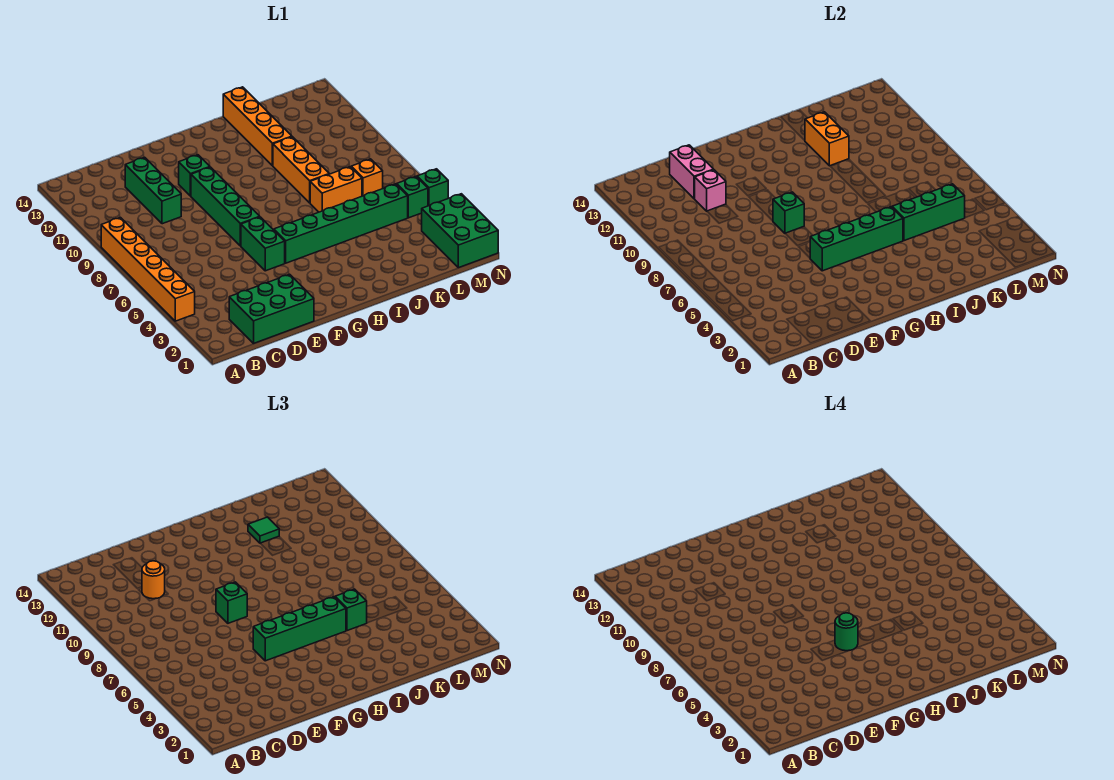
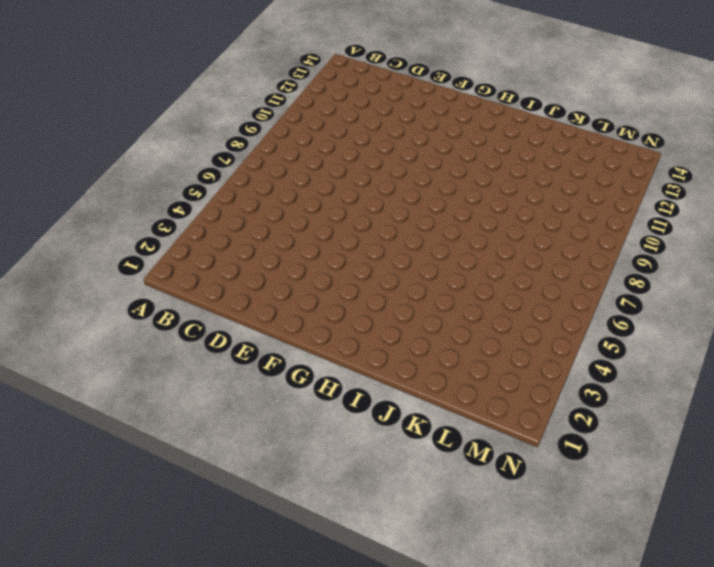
none -> orange 1x6 brick [101,218,195,321]
none -> green 2x3 brick [229,274,314,343]
none -> green 1x3 brick [125,157,181,224]

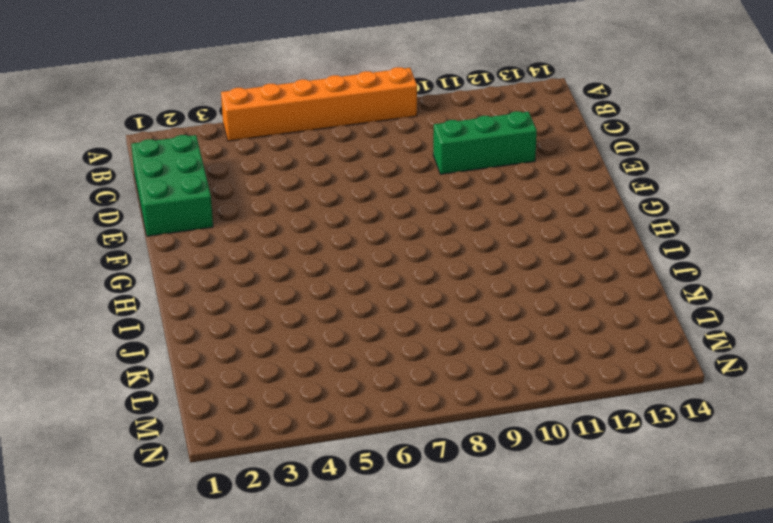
none -> green 1x2 brick [241,217,285,271]
none -> green 1x4 brick [191,167,260,246]
none -> green 1x1 brick [179,155,210,196]

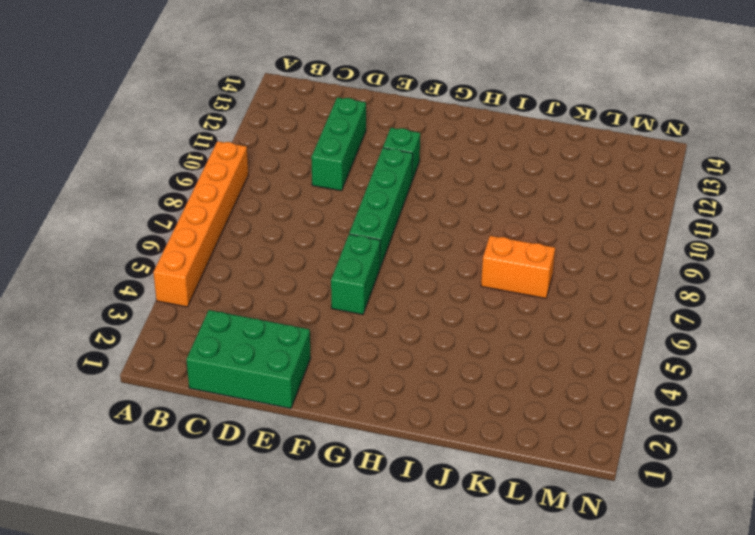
none -> green 1x6 brick [274,184,408,263]
none -> orange 1x3 brick [273,137,329,203]
none -> orange 1x4 brick [223,87,292,166]

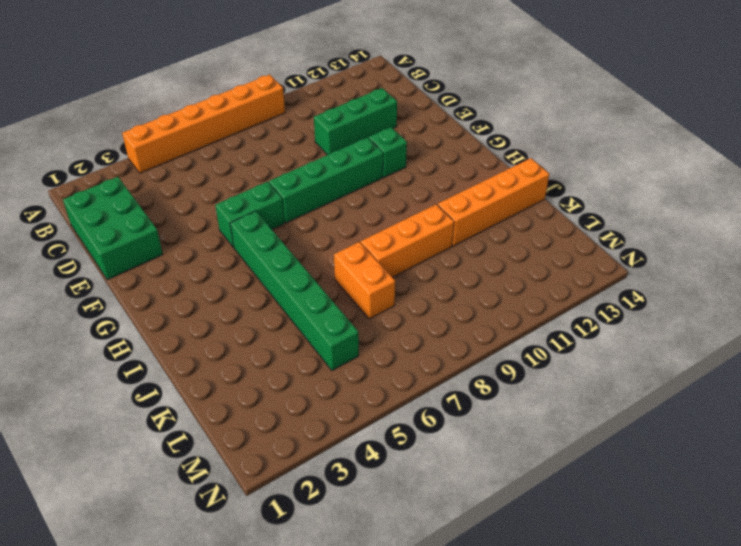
none -> orange 1x1 brick [351,159,383,196]
none -> green 2x3 brick [422,194,498,268]
none -> green 1x1 brick [397,177,428,218]

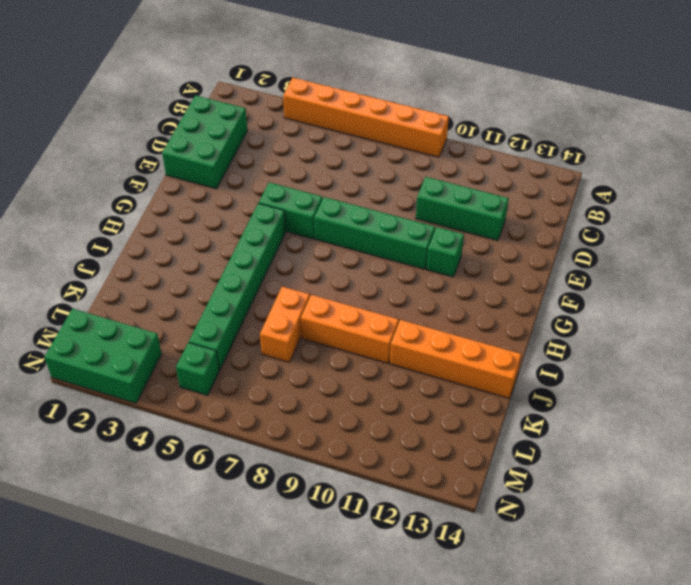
none -> orange 1x1 brick [351,159,383,196]
none -> green 1x1 brick [417,169,448,206]
none -> pink 1x1 brick [695,170,726,211]

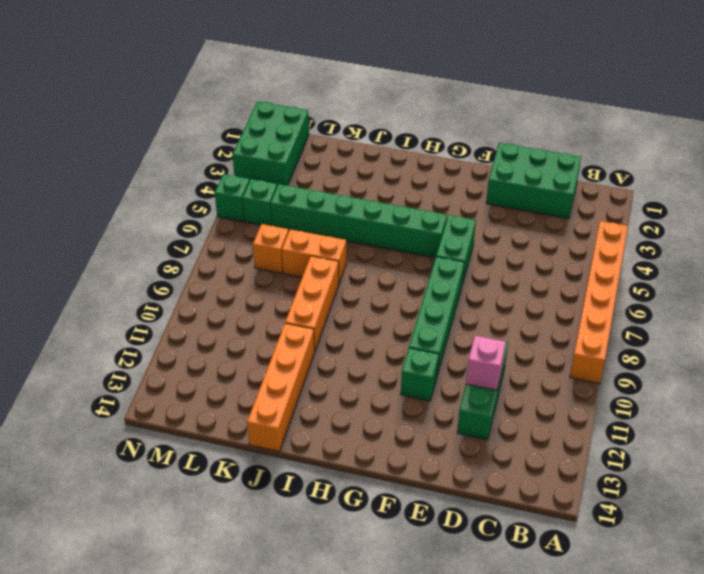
none -> pink 1x2 brick [670,145,714,199]
none -> green 1x4 brick [810,207,903,271]
none -> green 1x1 brick [773,192,804,233]

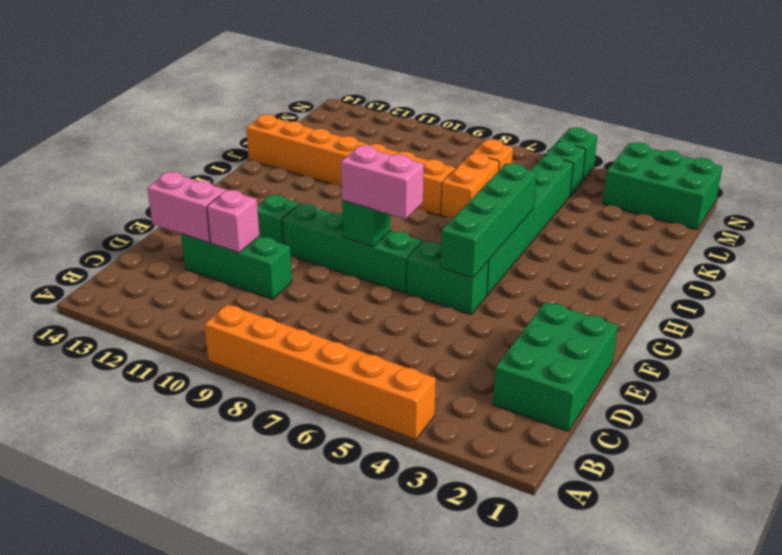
pink 1x2 brick [341,145,424,219] -> green 1x1 brick [216,582,247,623]
none -> green 1x3 brick [892,184,965,241]
none -> orange 1x2 brick [805,112,849,166]
none -> orange 1x1 round brick [142,561,165,599]

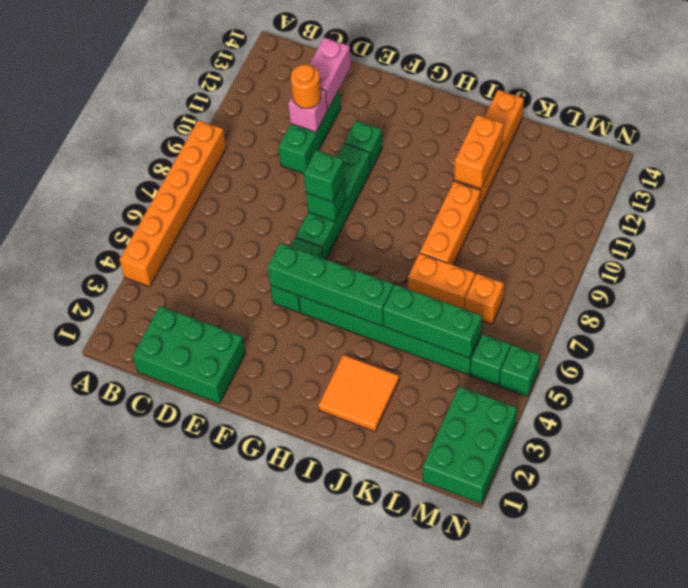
orange 2x2 tile [319,355,399,432] -> none
none -> green 1x4 brick [253,597,346,661]
none -> green 1x1 brick [335,589,367,631]
none -> green 1x1 tile [248,517,279,543]

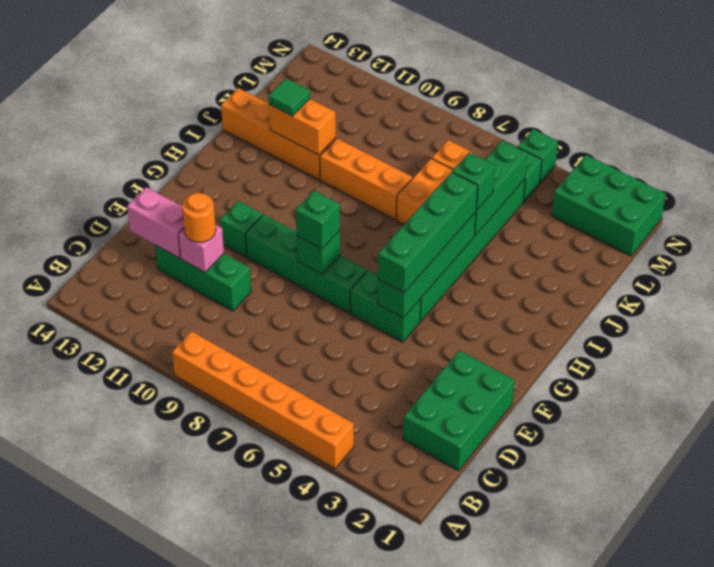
none -> green 1x1 round brick [835,613,858,651]

